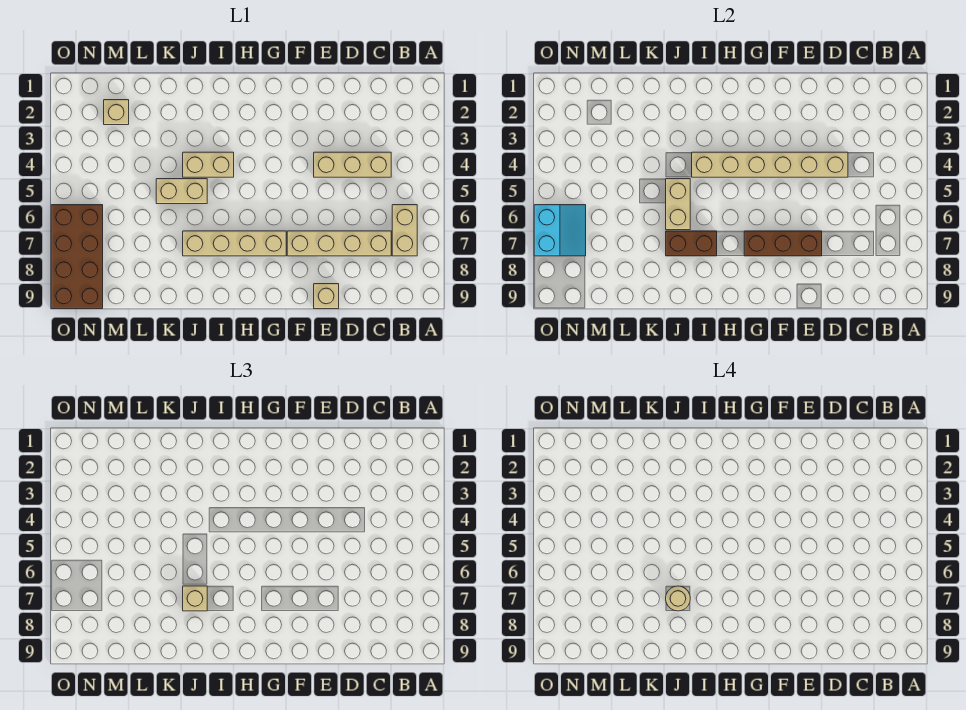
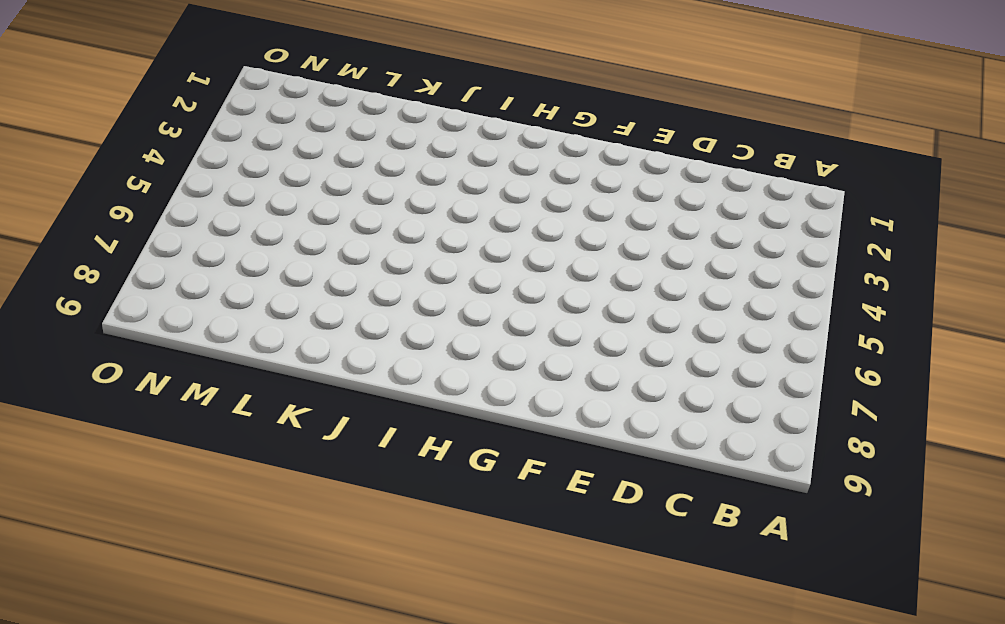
none -> tan 1x2 brick [392,205,417,256]
none -> tan 1x3 brick [314,152,391,177]
none -> tan 1x4 brick [287,231,391,256]

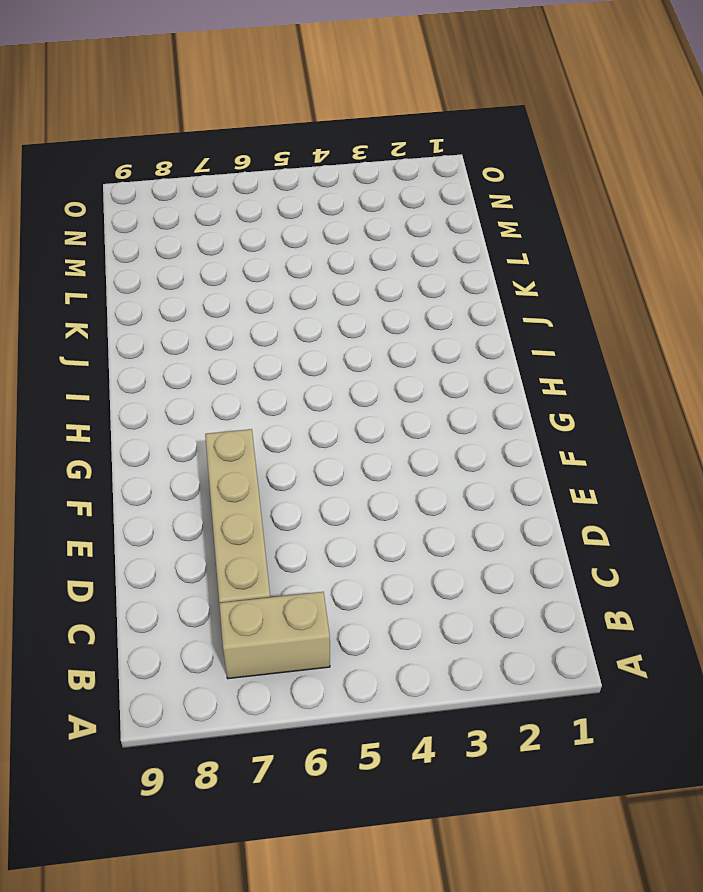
none -> tan 1x3 brick [314,152,391,177]
none -> tan 1x1 brick [314,284,339,309]
none -> tan 1x4 brick [183,231,286,256]

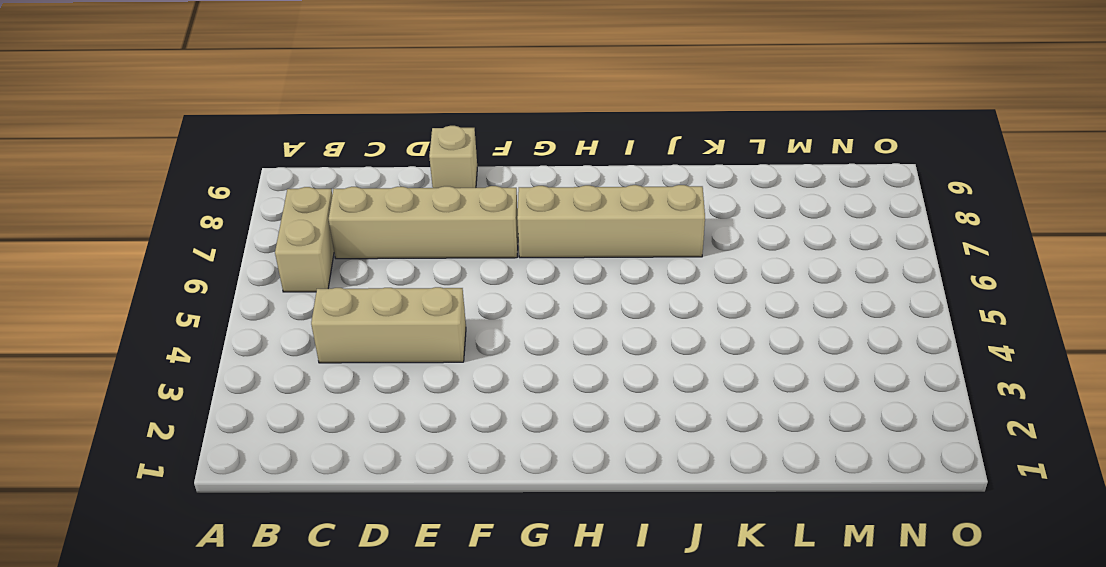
none -> tan 1x2 brick [183,152,234,177]
none -> tan 1x2 brick [156,179,207,204]
none -> tan 1x1 brick [104,100,129,125]

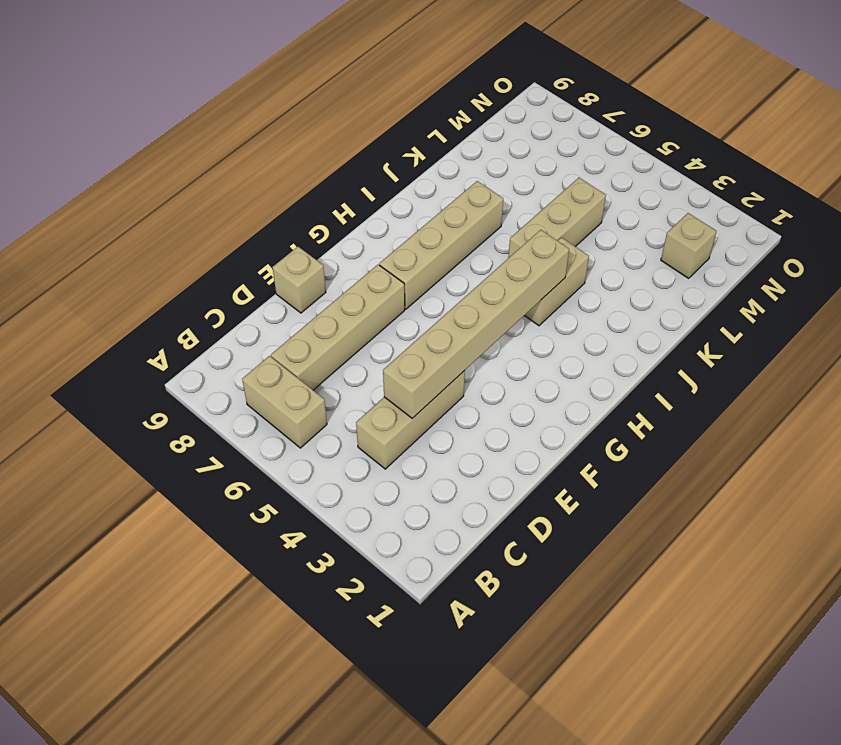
tan 1x3 brick [508,178,606,258] -> tan 1x2 brick [156,179,207,204]
none -> brown 2x4 brick [51,205,103,309]
none -> brown 1x3 brick [744,231,822,256]
none -> brown 1x2 brick [666,231,717,256]

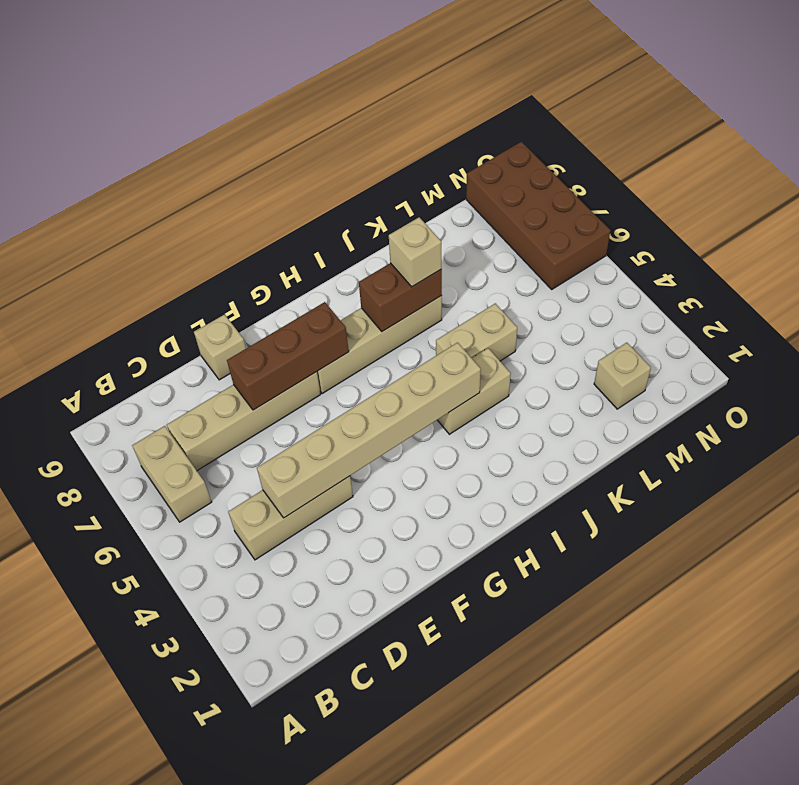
none -> tan 1x2 brick [666,179,690,230]
none -> cyan 2x2 slope [534,205,586,256]
none -> tan 1x1 round brick [666,586,690,611]

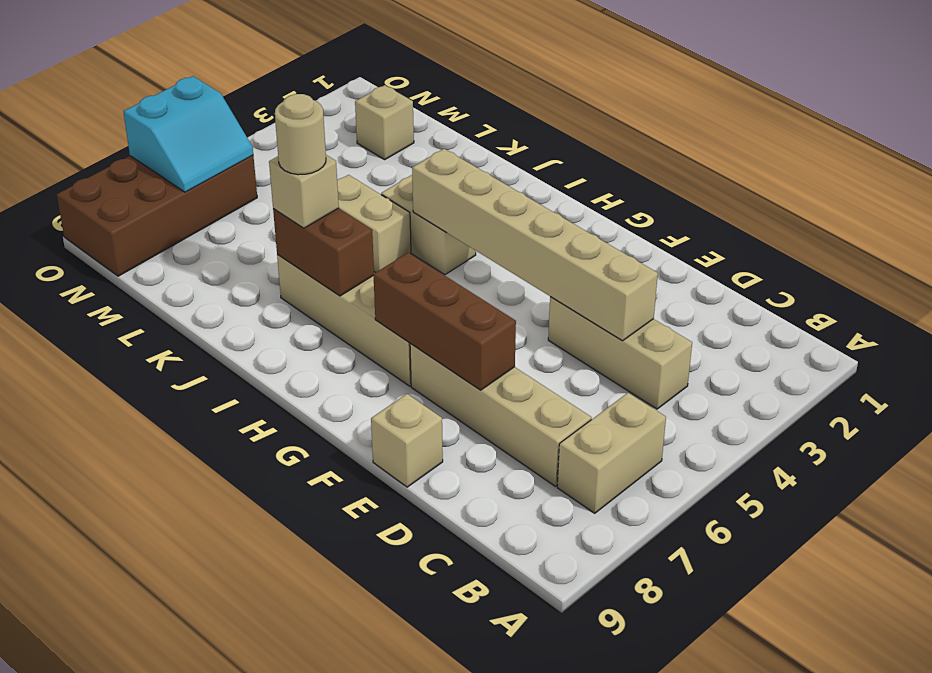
none -> tan 1x2 brick [666,179,690,230]

